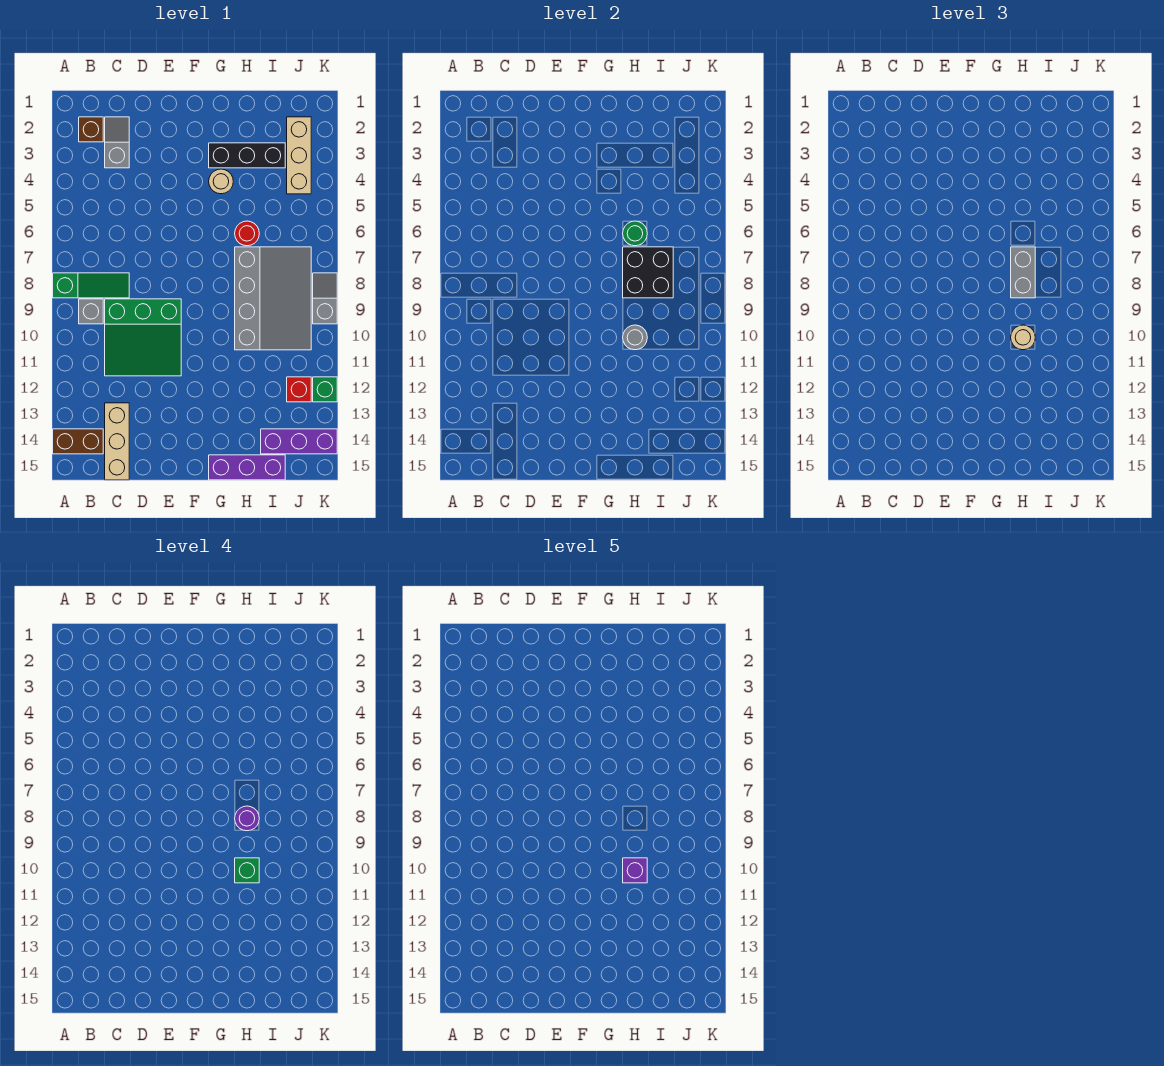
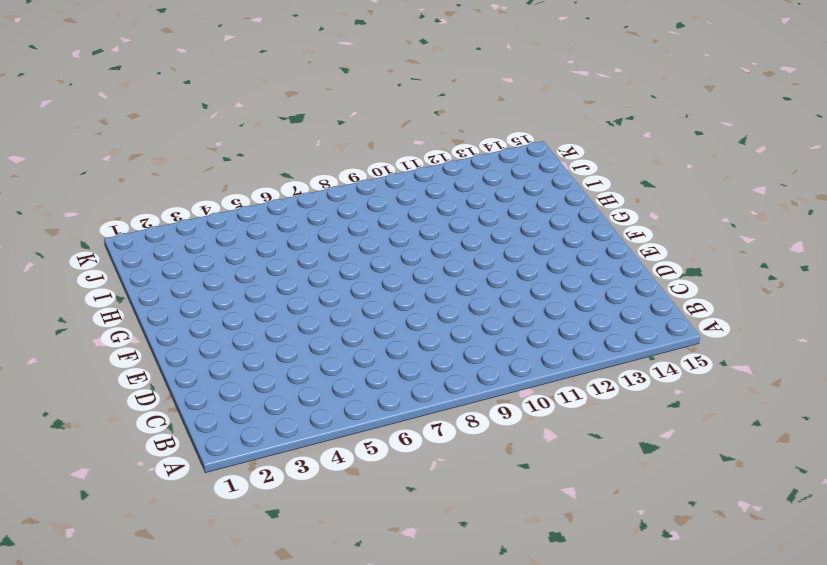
none -> green 1x3 slope [53,273,129,298]
none -> brown 1x2 brick [53,429,103,454]
none -> brown 1x1 brick [79,117,103,142]

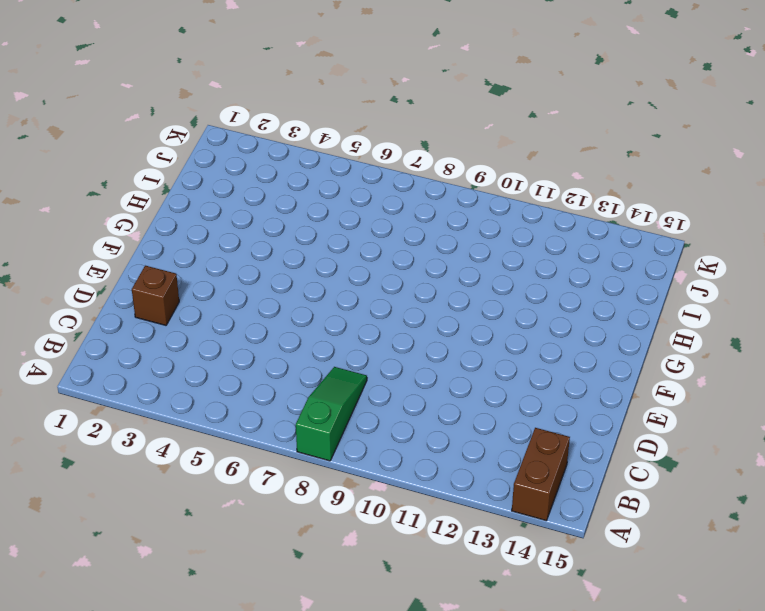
brown 1x1 brick [132,266,179,325] -> brown 1x1 brick moved to [79,117,103,142]
none -> grey 1x1 brick [79,299,103,324]
none -> grey 1x2 slope [105,117,129,168]
none -> green 3x3 slope [105,299,181,376]

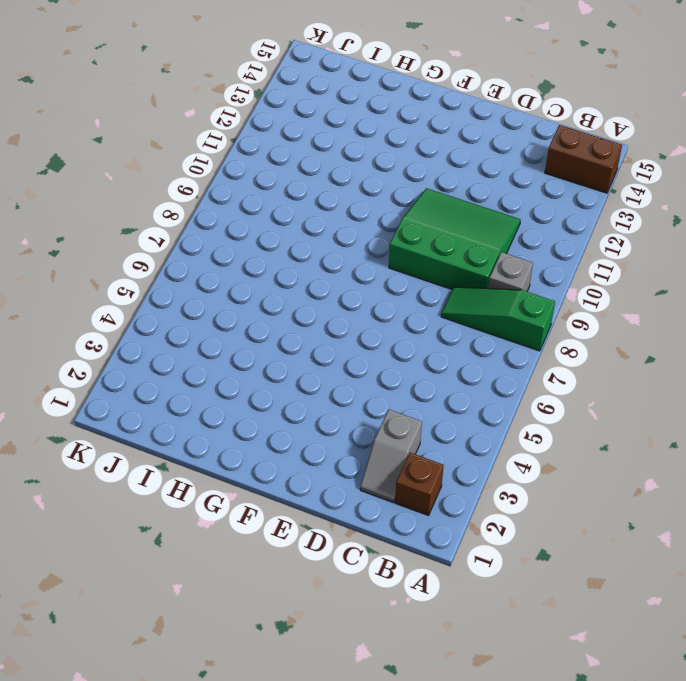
none -> tan 1x3 brick [105,403,129,480]
none -> black 1x3 brick [209,143,285,168]
none -> tan 1x1 round brick [209,169,233,194]

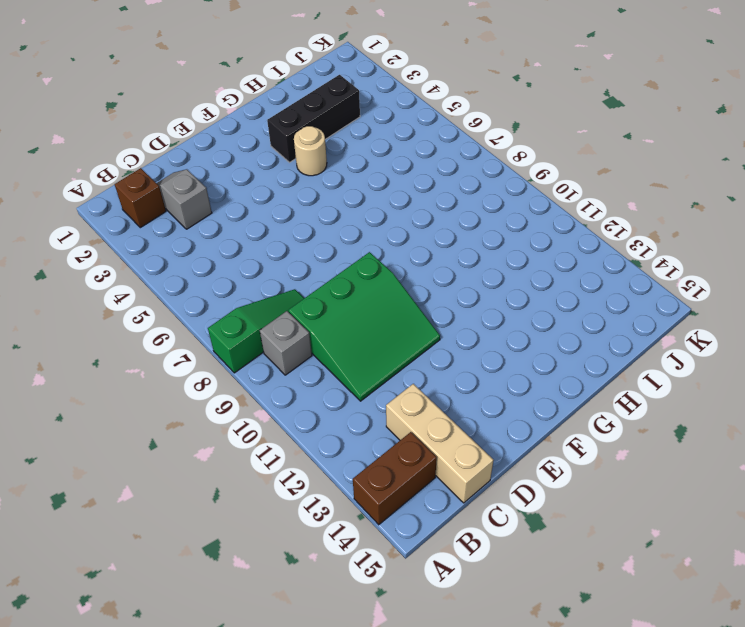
none -> purple 1x3 brick [209,455,285,480]
none -> red 1x1 round brick [235,221,259,246]
none -> grey 3x4 slope [235,247,311,350]

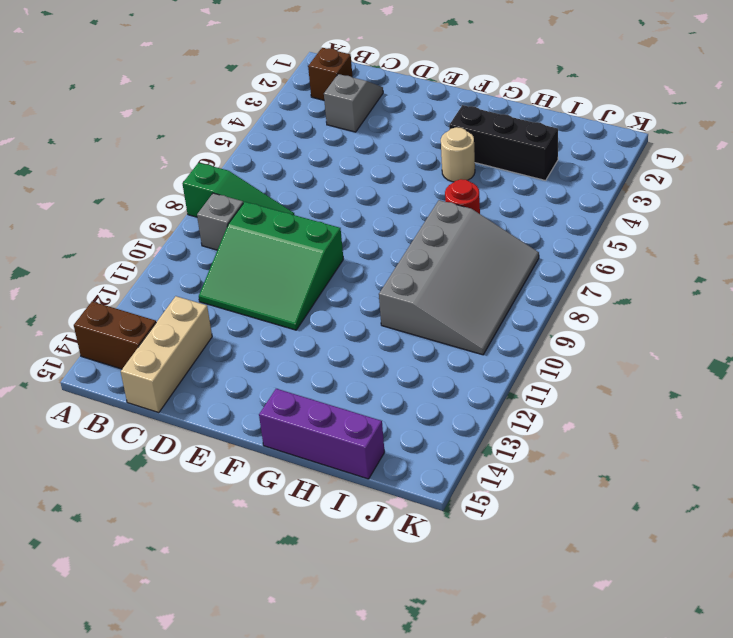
none -> purple 1x3 brick [261,429,337,454]
none -> tan 1x3 brick [287,117,311,194]
none -> red 1x1 brick [287,377,311,402]

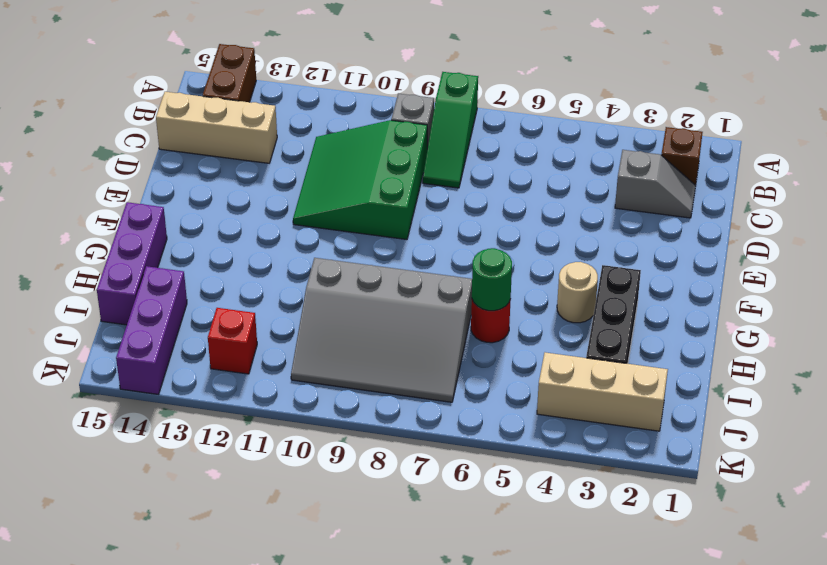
none -> grey 1x2 slope [313,273,337,324]
none -> green 1x1 brick [313,377,337,402]
none -> black 2x2 brick [623,247,673,298]

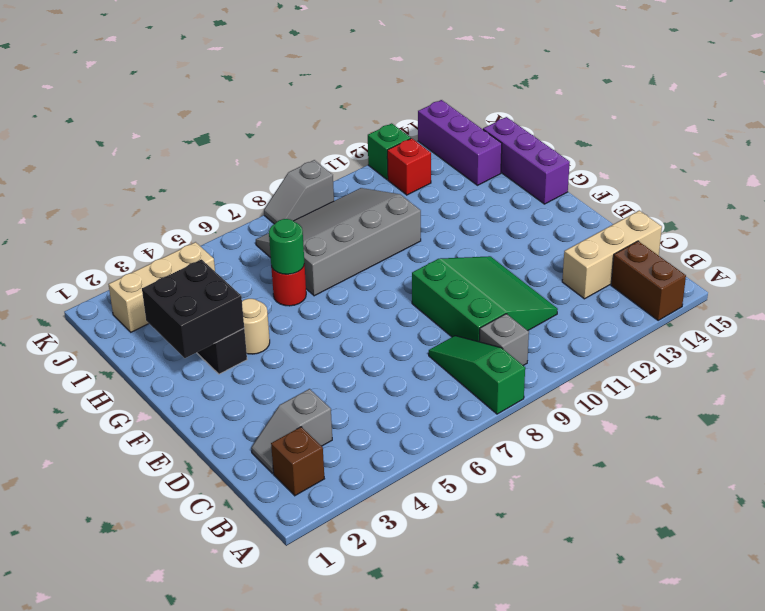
black 2x2 brick [142,259,244,358] -> black 2x2 brick moved to [623,247,673,298]
none -> grey 1x1 round brick [623,325,647,350]
none -> grey 1x2 brick [1011,247,1035,298]
none -> tan 1x1 round brick [1011,325,1035,350]

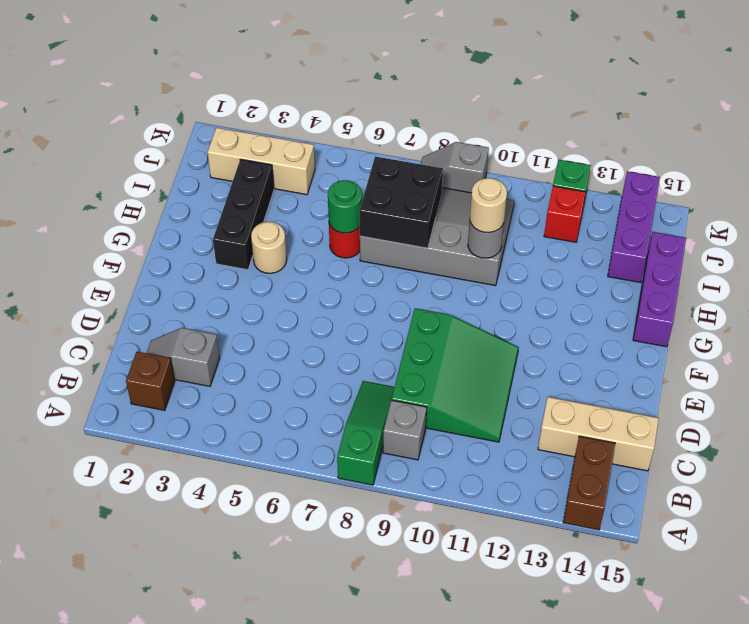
none -> grey 1x2 brick [1011,247,1035,298]
none -> purple 1x1 round brick [235,806,259,831]
none -> green 1x1 brick [235,858,259,883]

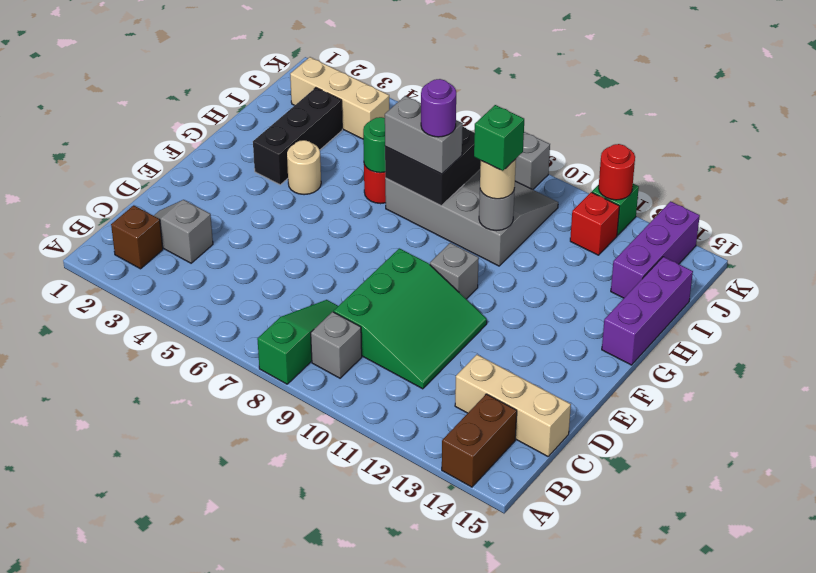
grey 1x1 brick [430,243,479,299] -> none
red 1x1 round brick [599,144,635,200] -> none
none -> purple 1x1 brick [623,858,647,883]

